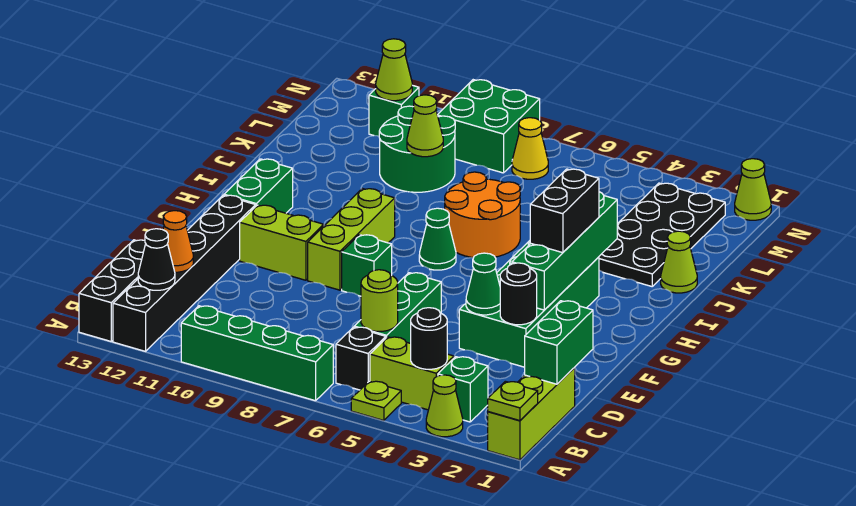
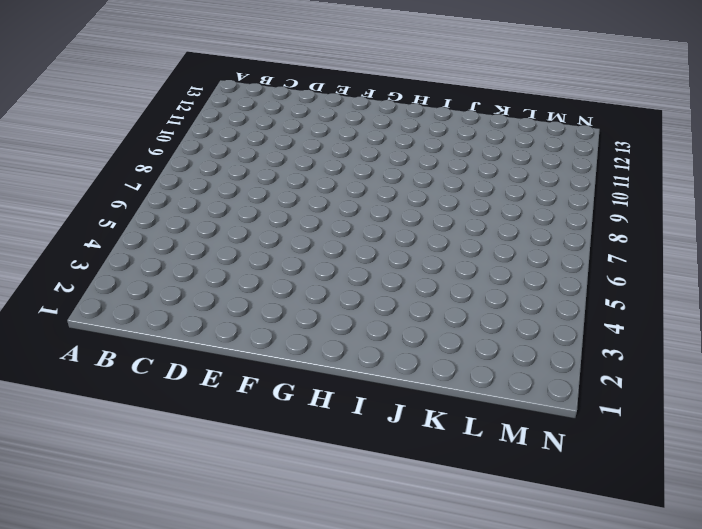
none -> lime 1x3 brick [488,368,575,460]
none -> lime 1x1 cone [426,375,463,437]
none -> lime 1x1 plate [351,381,401,420]
none -> green 1x4 brick [181,306,333,401]

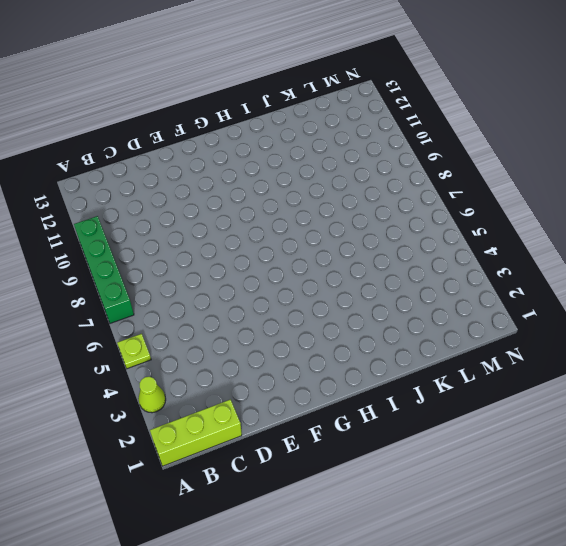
none -> black 1x6 brick [113,195,256,351]
none -> black 1x3 brick [79,240,146,341]
none -> green 1x1 brick [438,357,488,422]
none -> lime 1x2 brick [370,337,454,410]

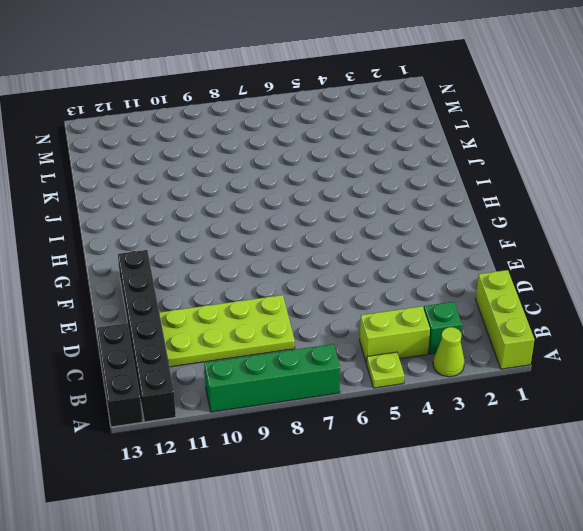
lime 2x4 plate [159,295,295,367] -> none
none -> black 1x1 brick [336,327,386,390]
none -> green 1x3 brick [354,273,441,343]
none -> green 2x4 brick [459,241,599,367]
none -> green 1x1 brick [342,235,392,296]

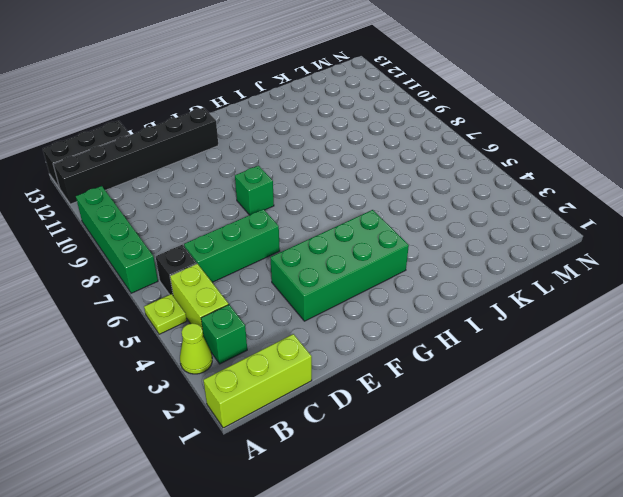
none -> lime 1x3 brick [308,189,395,290]
none -> lime 1x2 brick [240,205,324,280]
none -> green 1x2 brick [224,159,293,213]
none -> green 1x1 cone [419,208,456,270]

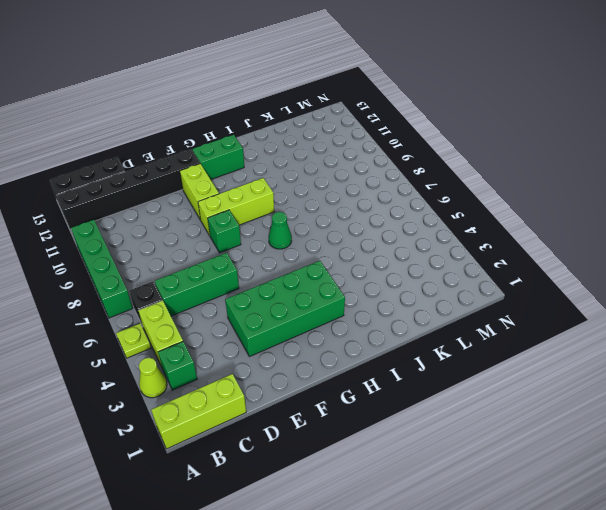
none -> orange 2x2 round brick [445,172,520,258]
none -> lime 1x1 cone [661,231,697,293]
none -> black 2x4 plate [599,183,725,286]
none -> green 2x2 round brick [379,106,455,192]

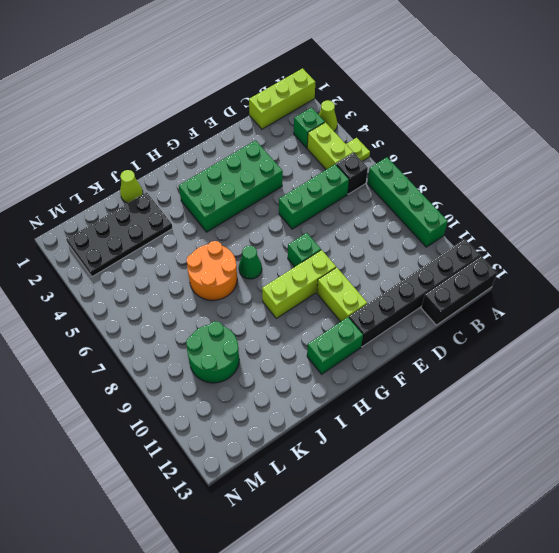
none -> yellow 1x1 cone [512,118,548,179]
none -> green 2x2 brick [438,80,540,173]
none -> green 1x1 brick [369,85,419,136]
none -> lime 1x1 cone [735,159,771,220]

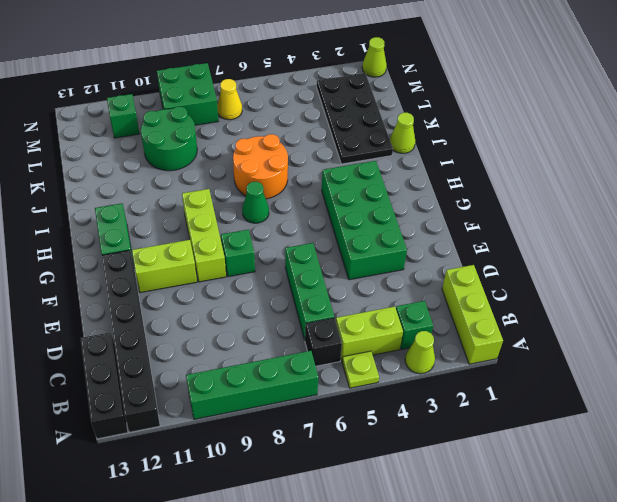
none -> lime 1x1 plate [488,381,538,421]
none -> black 1x1 round brick [411,308,447,369]
none -> black 1x1 cone [138,229,175,290]
none -> green 1x2 brick [525,301,593,384]

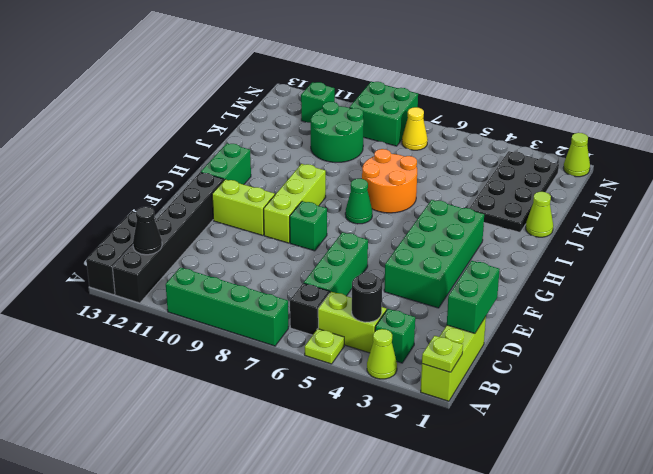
none -> lime 1x1 round brick [361,270,398,331]
none -> orange 1x1 cone [163,211,193,272]
none -> black 1x1 round brick [500,263,537,325]
none -> green 1x1 cone [466,253,500,315]

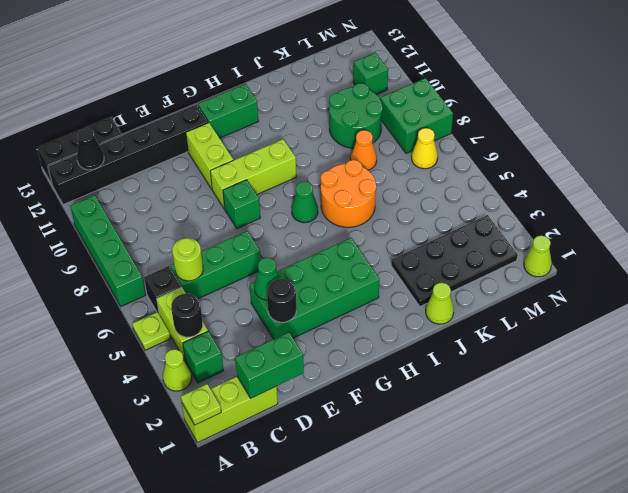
orange 1x1 cone [351,130,377,170] -> orange 1x1 cone moved to [163,211,193,272]
none -> green 1x4 brick [512,192,617,310]
none -> lime 1x1 cone [407,95,443,157]
none -> lime 1x1 cone [376,39,412,101]
none -> black 1x2 brick [530,169,599,253]

